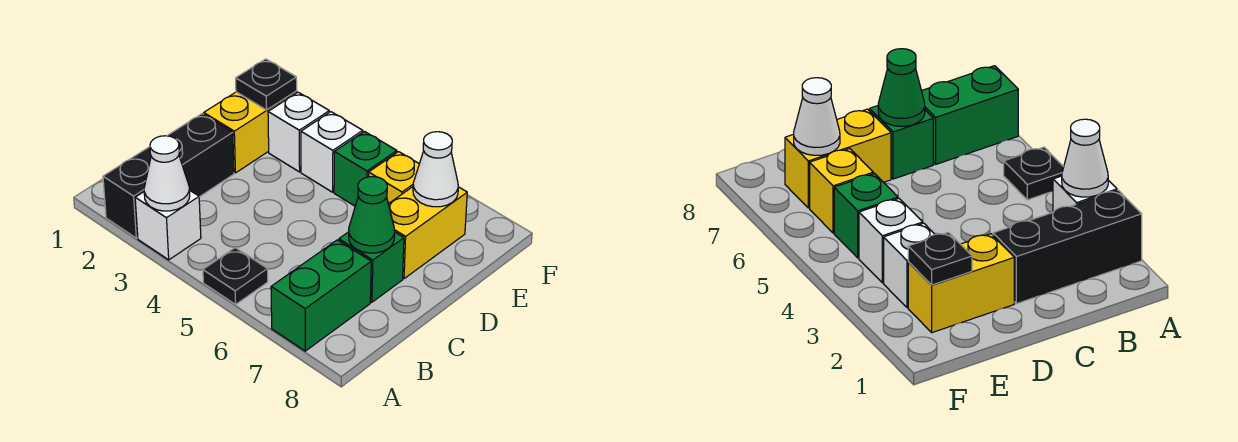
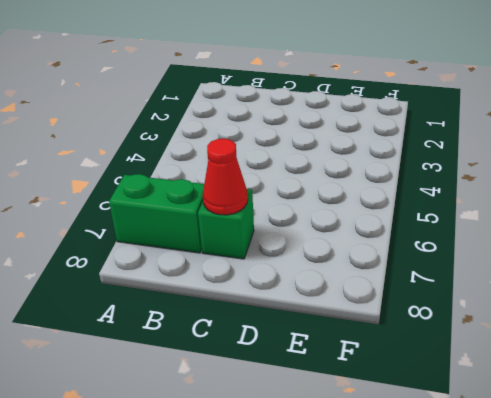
red 1x1 cone [203,139,248,215] -> green 1x1 cone [349,177,395,253]
none -> black 1x3 brick [103,114,234,238]
none -> white 1x1 brick [135,190,201,260]
none -> black 1x1 plate [203,248,268,304]

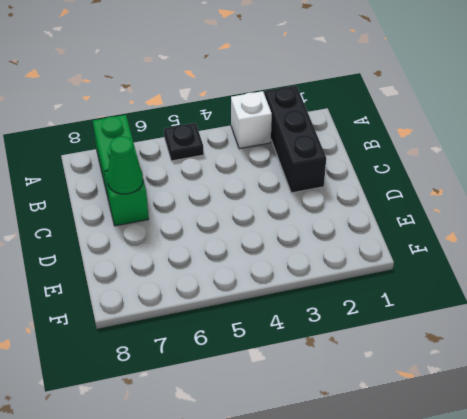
none -> yellow 1x2 brick [204,91,297,173]
none -> yellow 1x2 brick [389,187,467,279]
none -> white 1x1 brick [268,92,329,172]

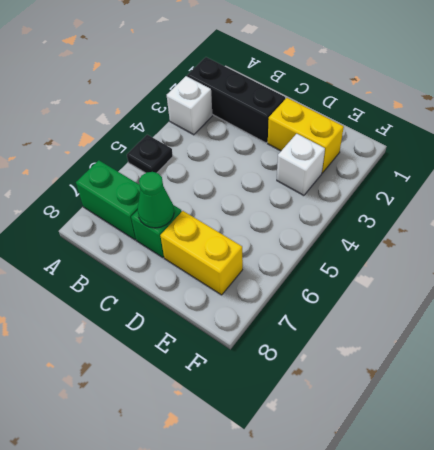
none -> white 1x1 brick [301,112,363,192]
none -> green 1x1 brick [334,131,397,206]
none -> yellow 1x1 brick [369,152,419,204]

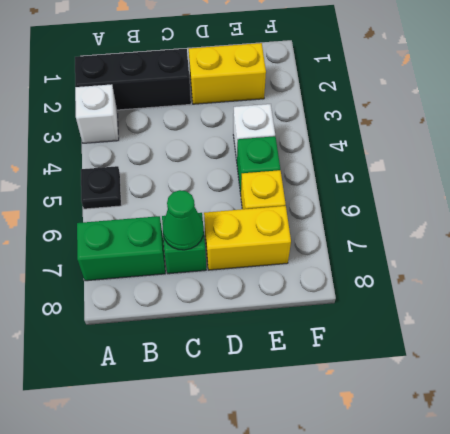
none -> white 1x1 brick [268,92,329,172]
none -> white 1x1 cone [144,136,190,211]
none -> black 1x1 plate [236,59,297,110]

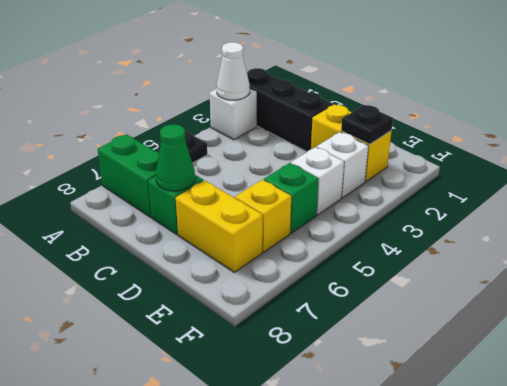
none -> white 1x1 cone [413,132,458,207]

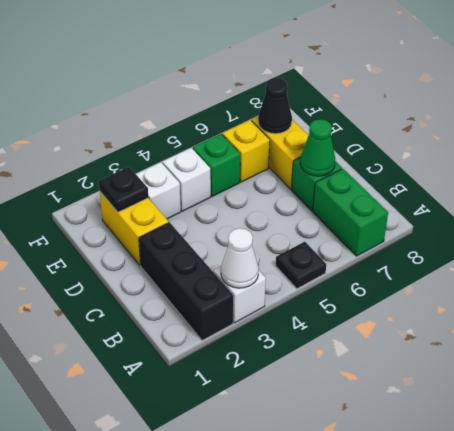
black 1x1 cone [258,78,292,134] -> white 1x1 cone [413,132,458,207]

